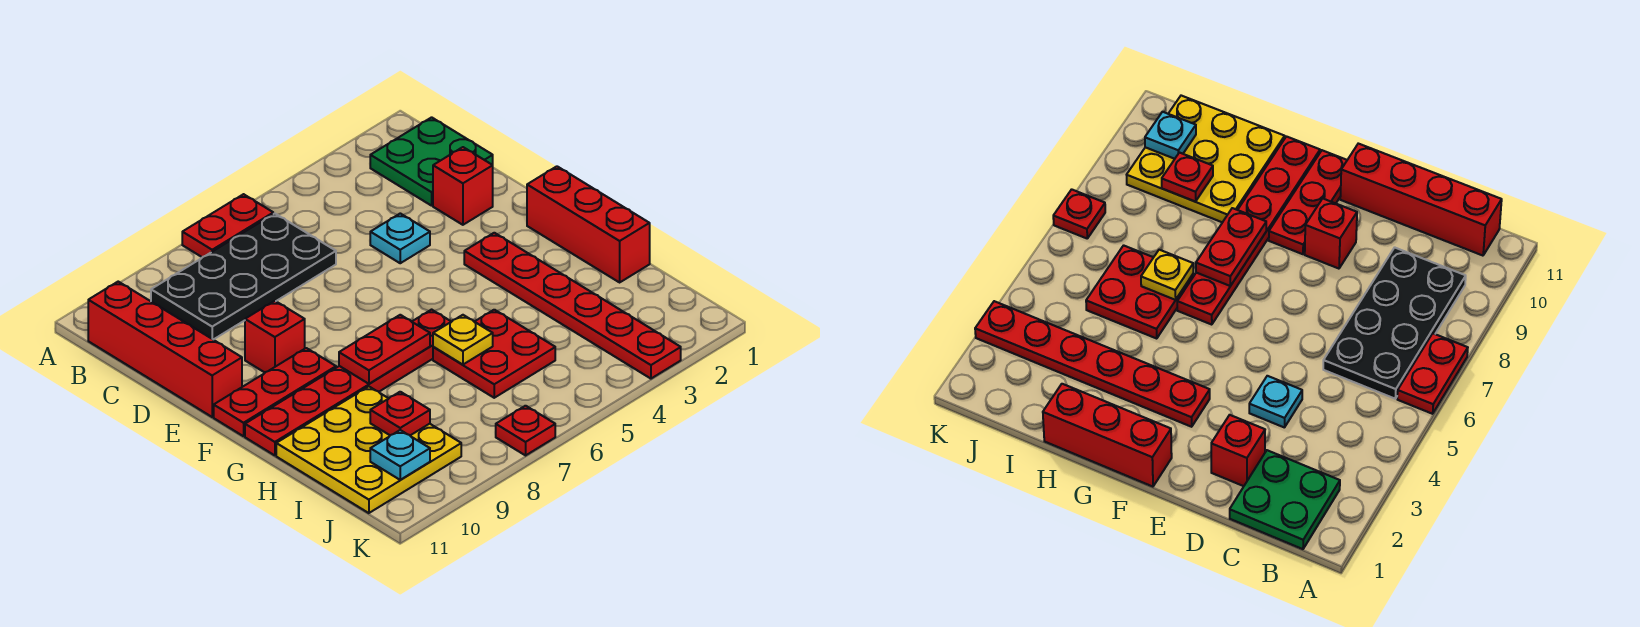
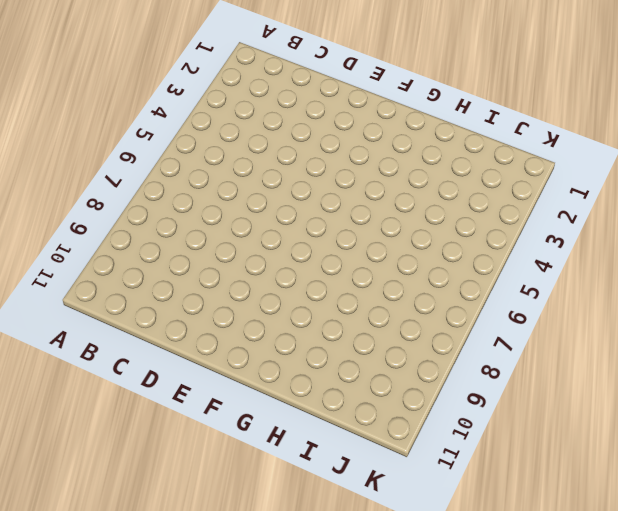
none -> red 1x2 plate [182,194,273,257]
none -> green 2x2 plate [370,117,493,206]
none -> black 2x4 plate [151,214,336,340]

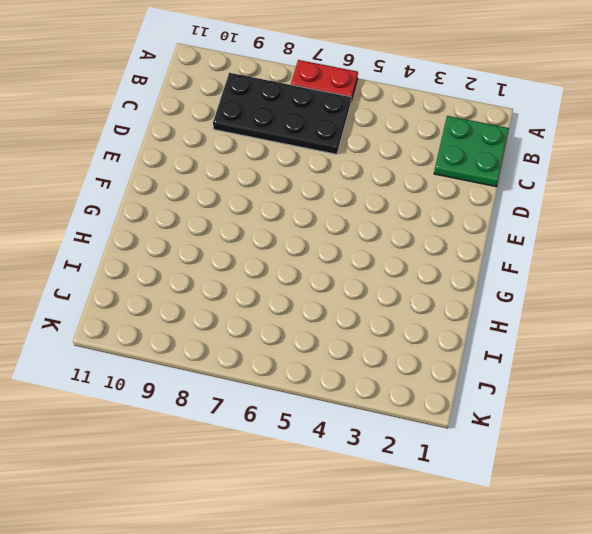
none -> red 1x4 brick [88,282,242,417]
none -> red 1x1 brick [433,147,493,225]
none -> cyan 1x1 plate [370,213,430,263]

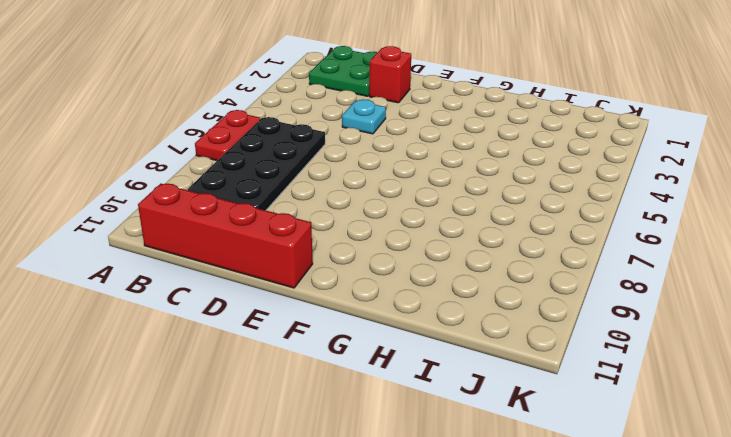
none -> red 1x1 brick [245,301,305,372]
none -> red 1x3 brick [527,166,650,282]
none -> red 1x6 plate [464,233,681,379]

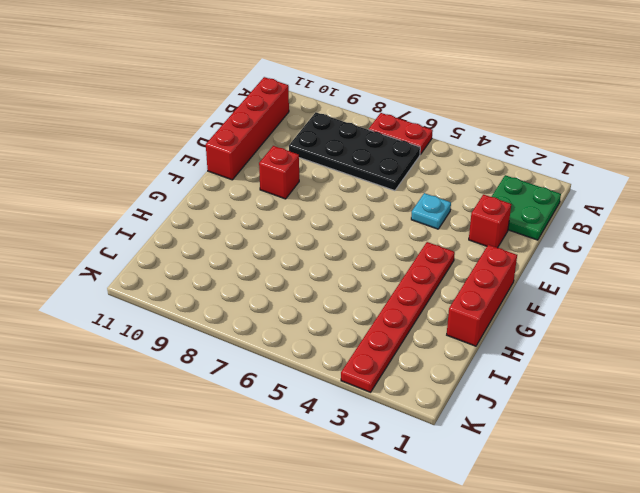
none -> red 1x3 plate [214,348,336,436]
none -> red 1x6 plate [245,310,451,455]
none -> red 2x2 plate [433,310,555,398]

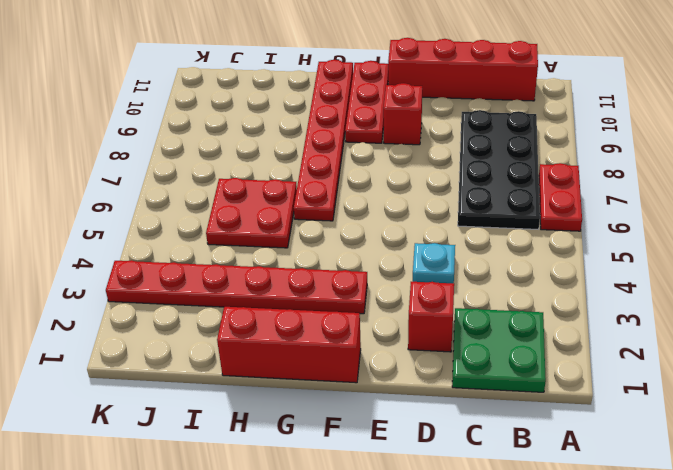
none -> yellow 3x3 plate [276,387,461,513]
none -> red 1x1 plate [496,406,555,455]
none -> red 1x2 plate [339,315,430,384]

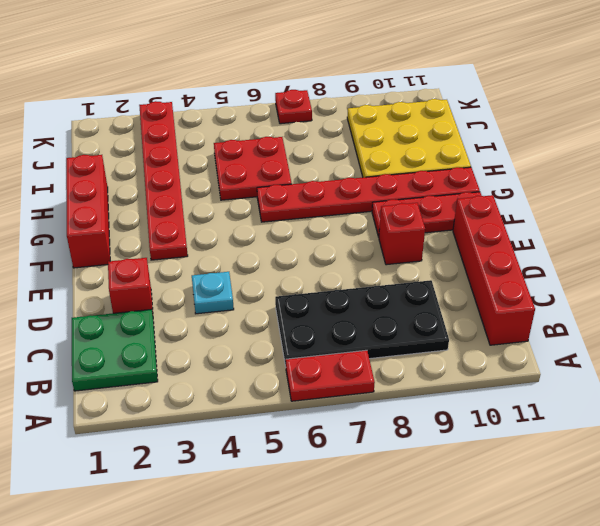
none -> red 1x2 plate [339,315,430,384]
none -> yellow 1x1 plate [433,315,493,365]
none -> red 1x1 plate [370,392,430,435]

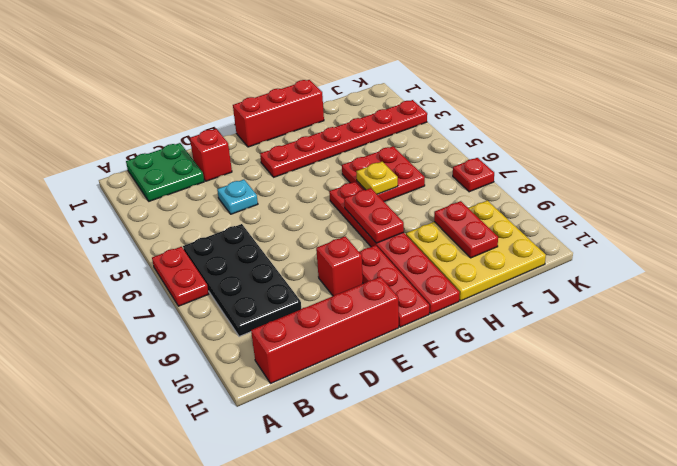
red 1x2 plate [434,201,498,258] -> red 1x1 plate [370,392,430,435]
none -> cyan 1x1 plate [370,430,430,480]

